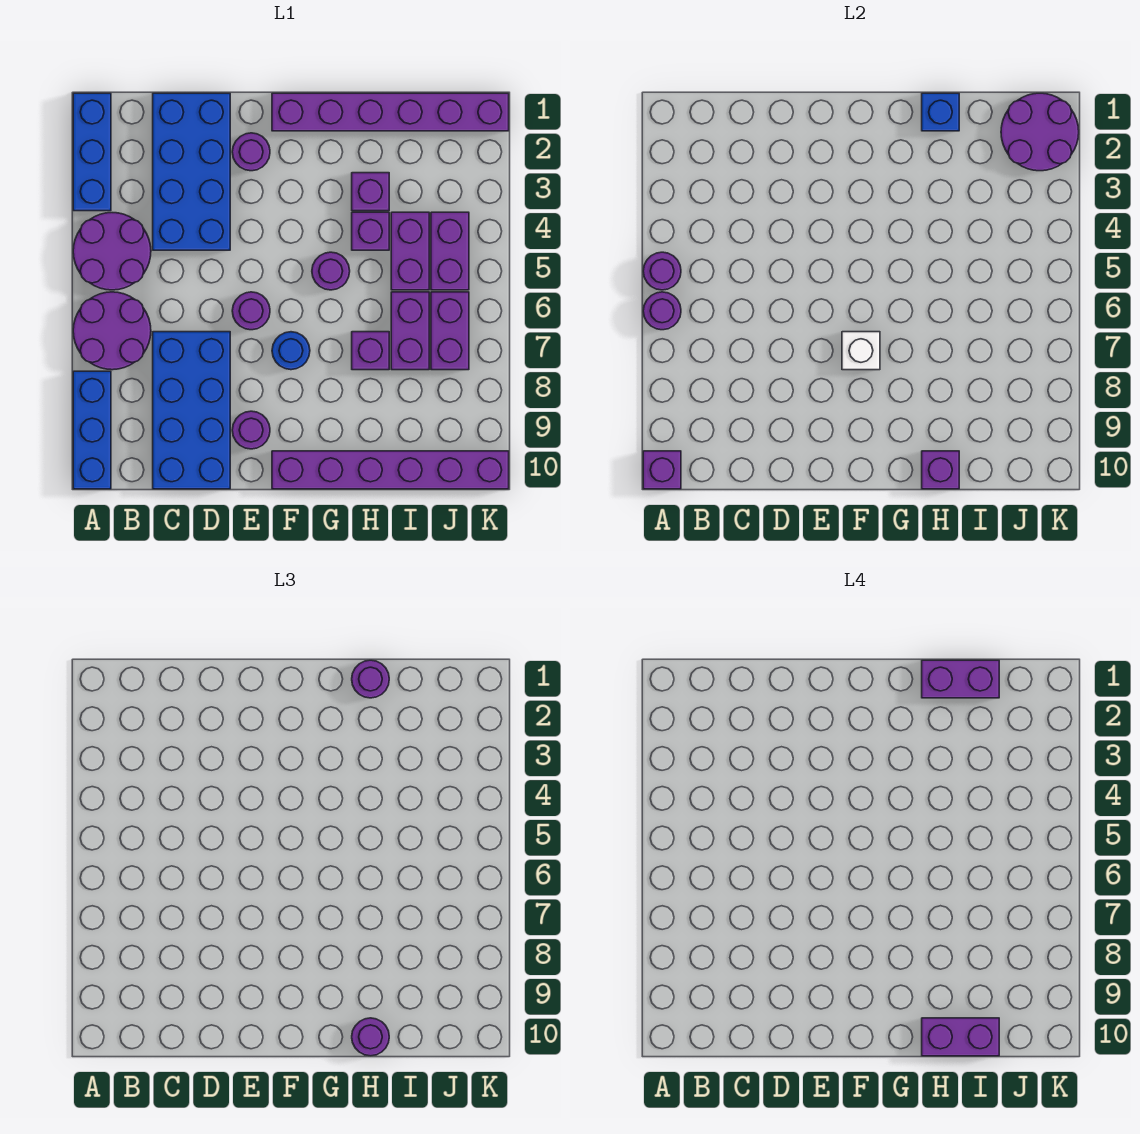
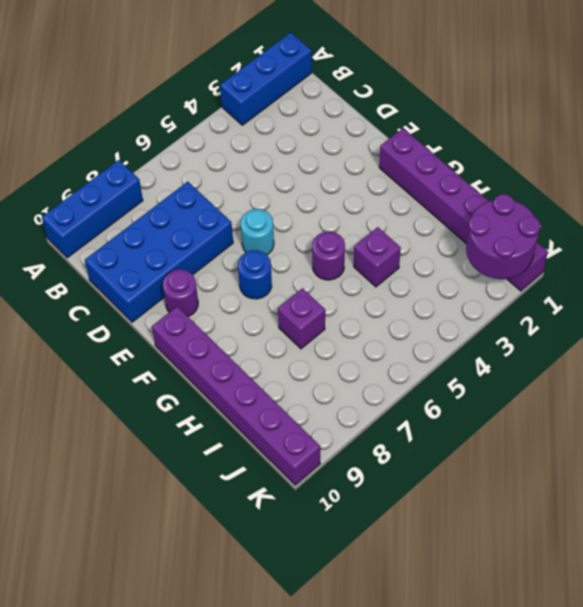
cyan 1x1 round brick [241,209,274,255] -> purple 1x1 round brick [232,292,270,330]
none -> purple 2x2 round brick [73,213,151,290]
none -> purple 2x2 round brick [73,292,151,370]
none -> blue 2x4 brick [153,93,230,250]
none -> purple 1x1 round brick [232,133,270,171]

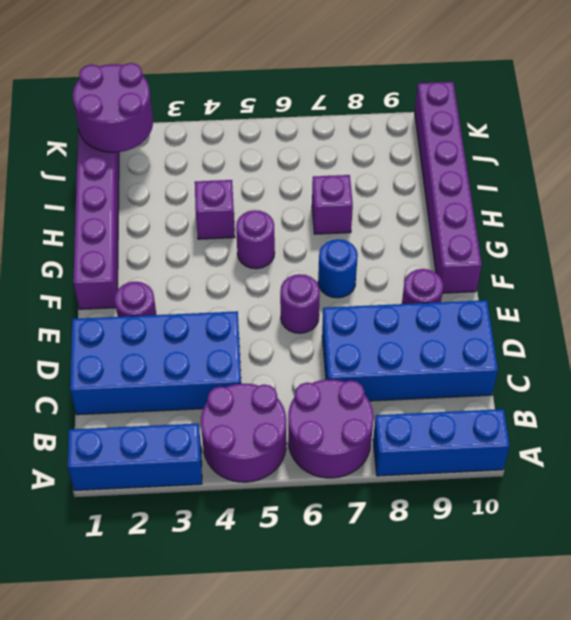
none -> purple 1x1 brick [352,173,389,211]
none -> purple 1x2 brick [391,212,429,290]
none -> purple 1x2 brick [391,292,429,370]
none -> purple 1x2 brick [431,212,469,290]

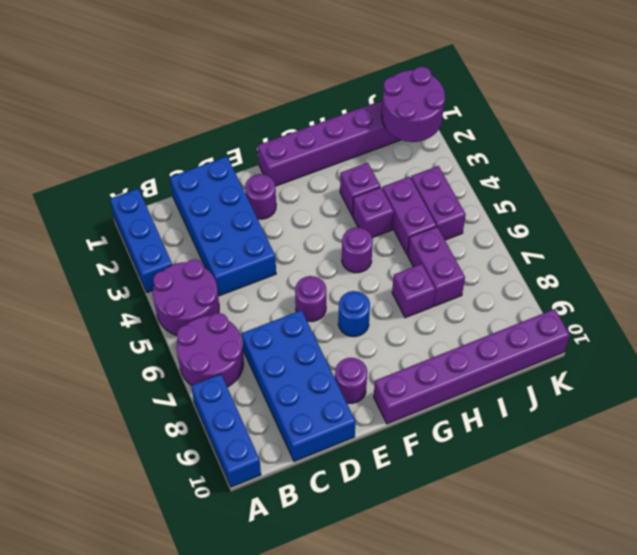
none -> purple 1x2 brick [431,292,469,370]
none -> purple 1x1 round brick [643,252,681,290]
none -> purple 1x1 round brick [643,292,681,330]
none -> purple 1x1 brick [643,451,681,489]

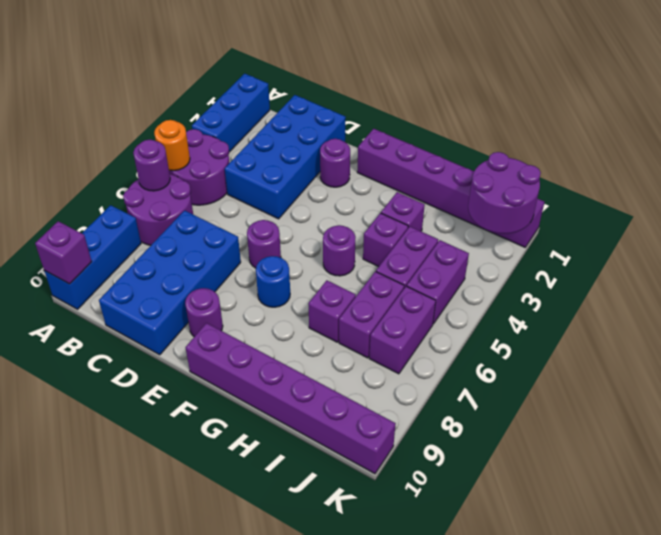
orange 1x1 round brick [154,120,190,171] -> purple 1x1 round brick [643,252,681,290]
none -> white 1x1 brick [842,332,880,370]
none -> blue 1x1 brick [922,93,959,131]
none -> purple 1x1 brick [922,451,959,489]
none -> purple 1x1 round brick [352,660,389,698]

